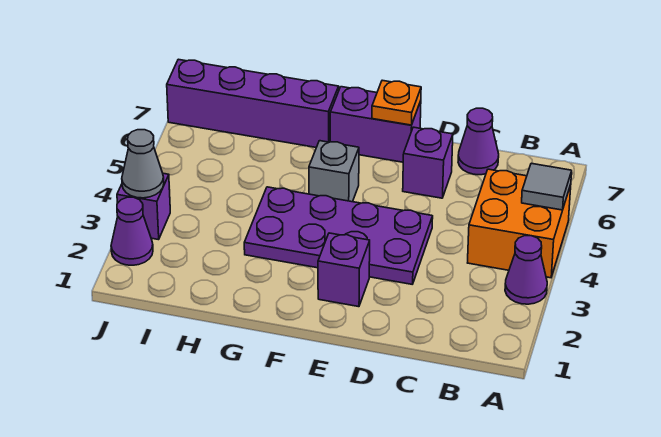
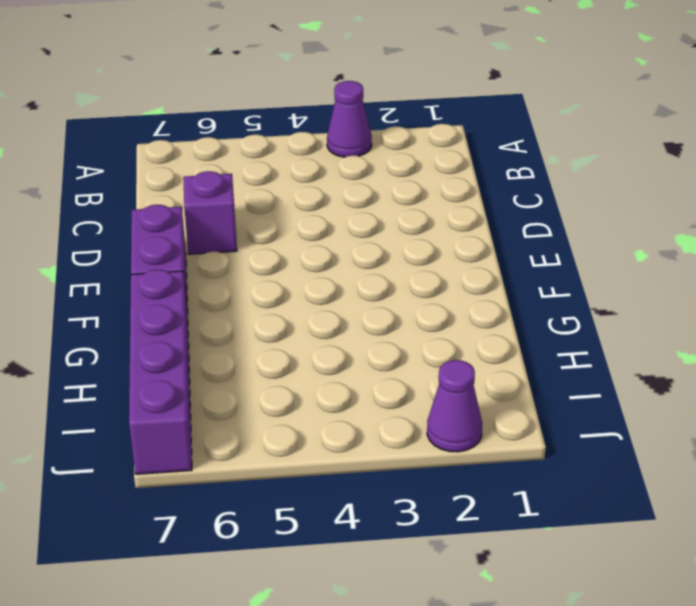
none -> orange 2x2 brick [468,169,571,278]
none -> purple 1x1 cone [458,108,499,175]
none -> purple 2x4 plate [244,187,433,284]

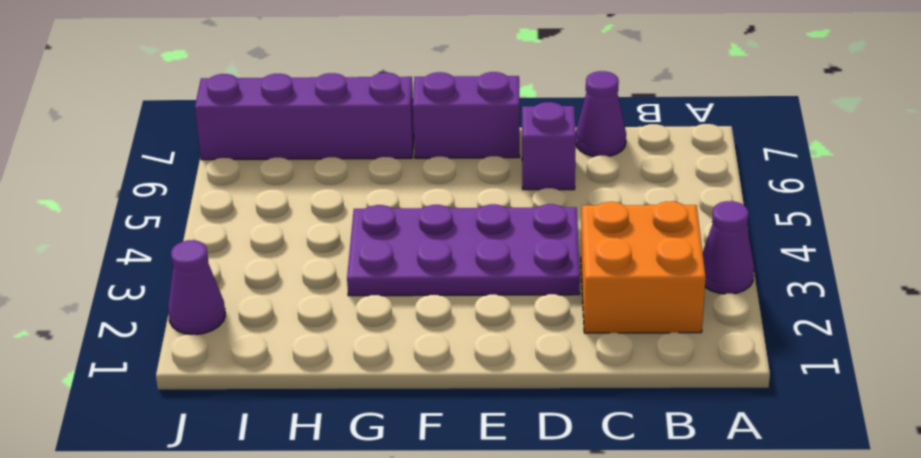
orange 2x2 brick [581,201,706,333] -> orange 2x2 brick moved to [468,169,571,278]
none -> purple 1x1 brick [318,233,370,307]
none -> grey 1x1 brick [309,141,359,202]
none -> purple 1x1 brick [117,173,170,240]

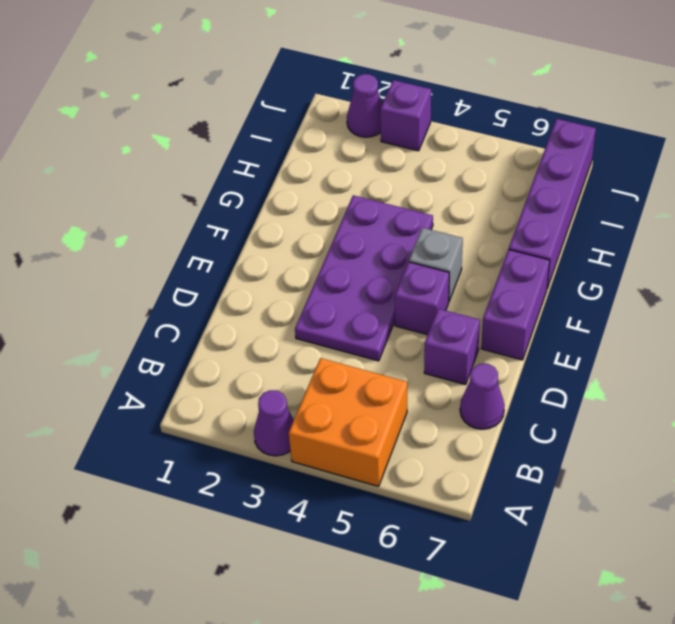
purple 1x1 brick [395,262,449,335] -> purple 1x1 brick moved to [318,233,370,307]
none -> grey 1x1 tile [522,163,572,210]
none -> orange 1x1 plate [372,80,421,125]
none -> grey 1x1 cone [122,130,164,198]

